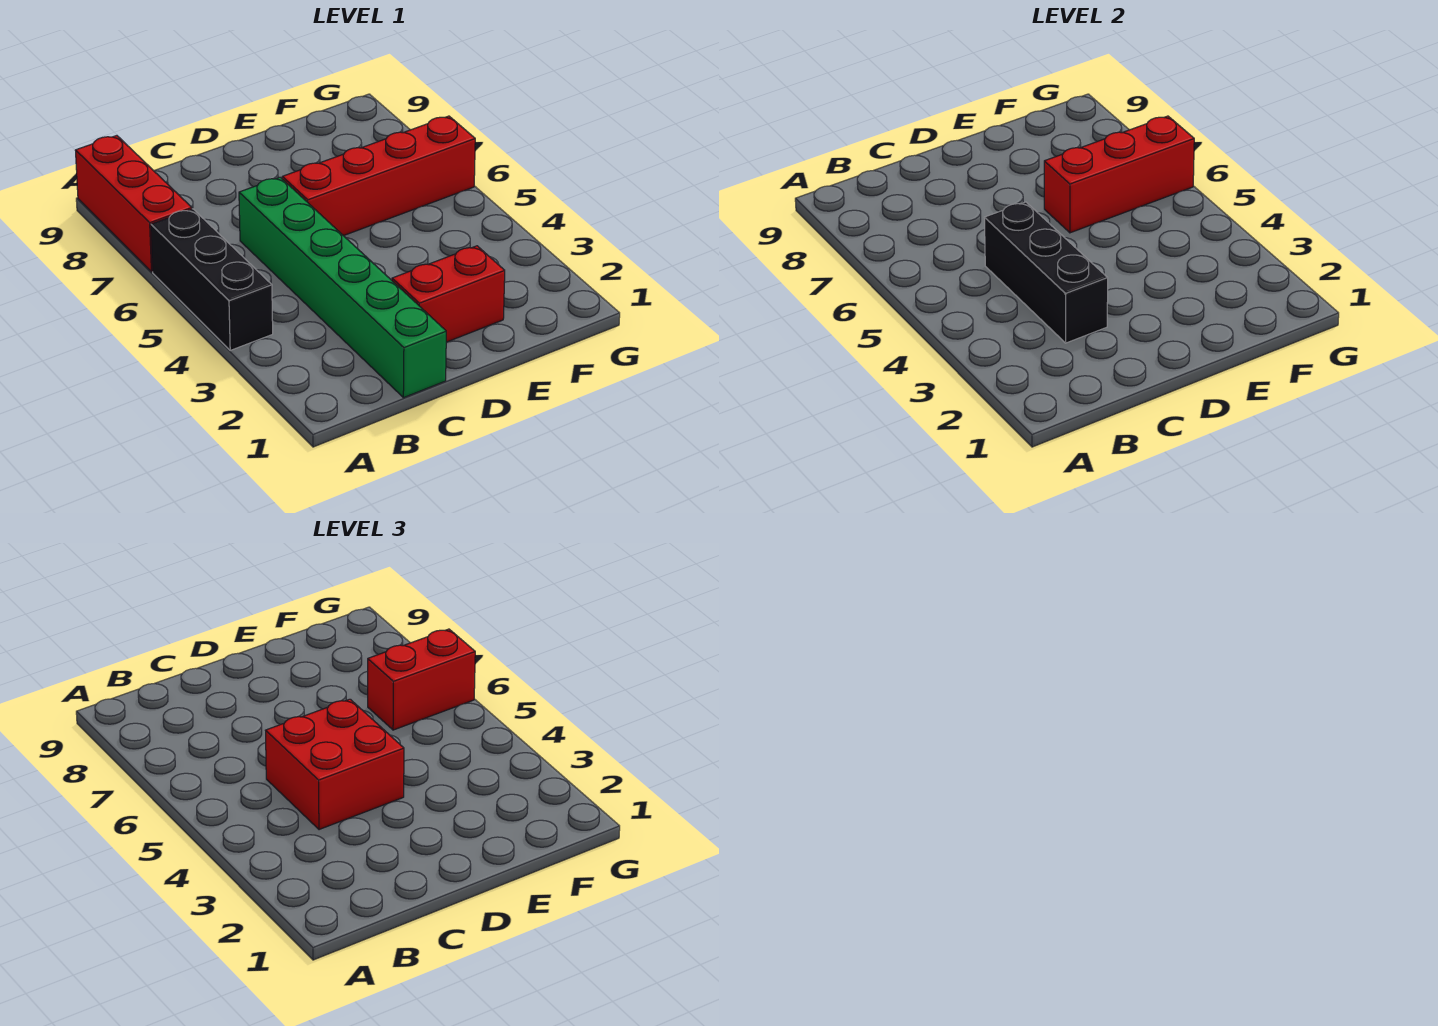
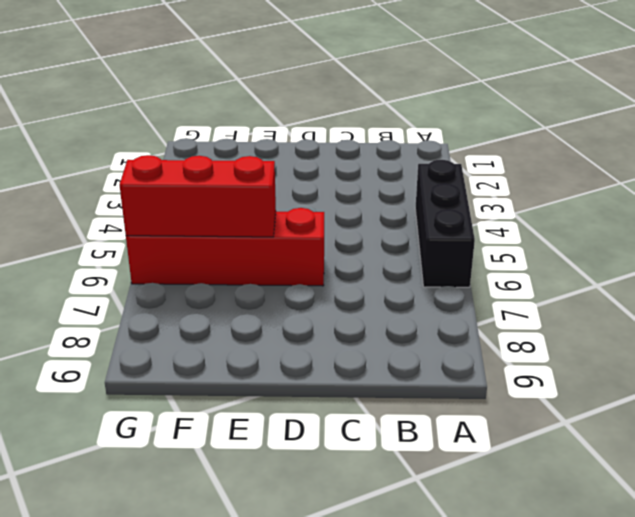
none -> red 1x3 brick [75,136,192,272]
none -> green 1x6 brick [239,177,446,398]

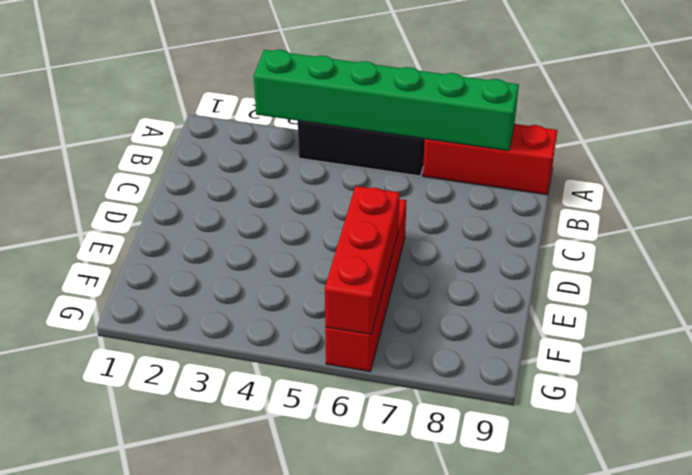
green 1x6 brick [254,50,519,151] -> green 1x6 brick moved to [239,177,446,398]
none -> red 1x2 brick [392,246,505,342]
none -> black 1x3 brick [984,202,1108,343]

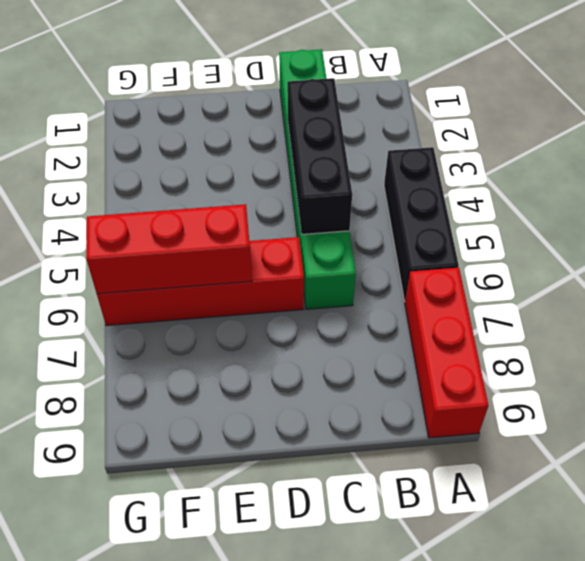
none -> red 1x2 brick [392,246,505,342]
none -> red 2x2 brick [265,699,404,830]

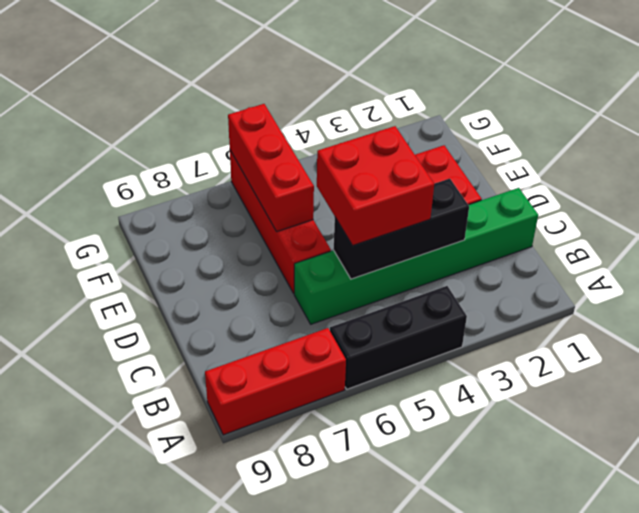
none -> red 1x2 brick [368,629,475,730]

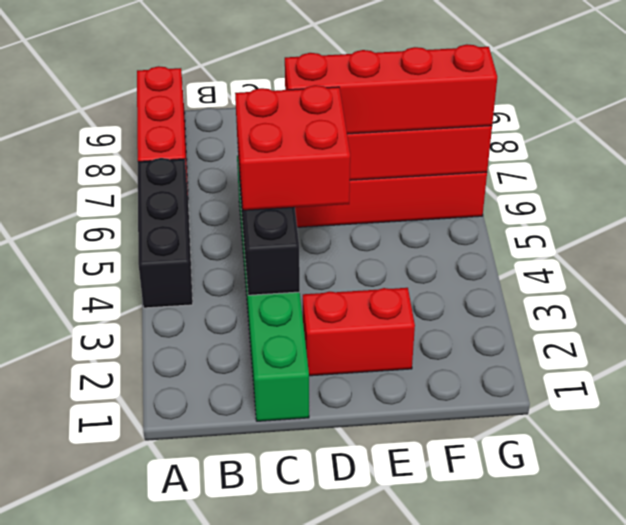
red 1x4 brick [285,44,497,134] -> red 1x2 brick [368,629,475,730]

